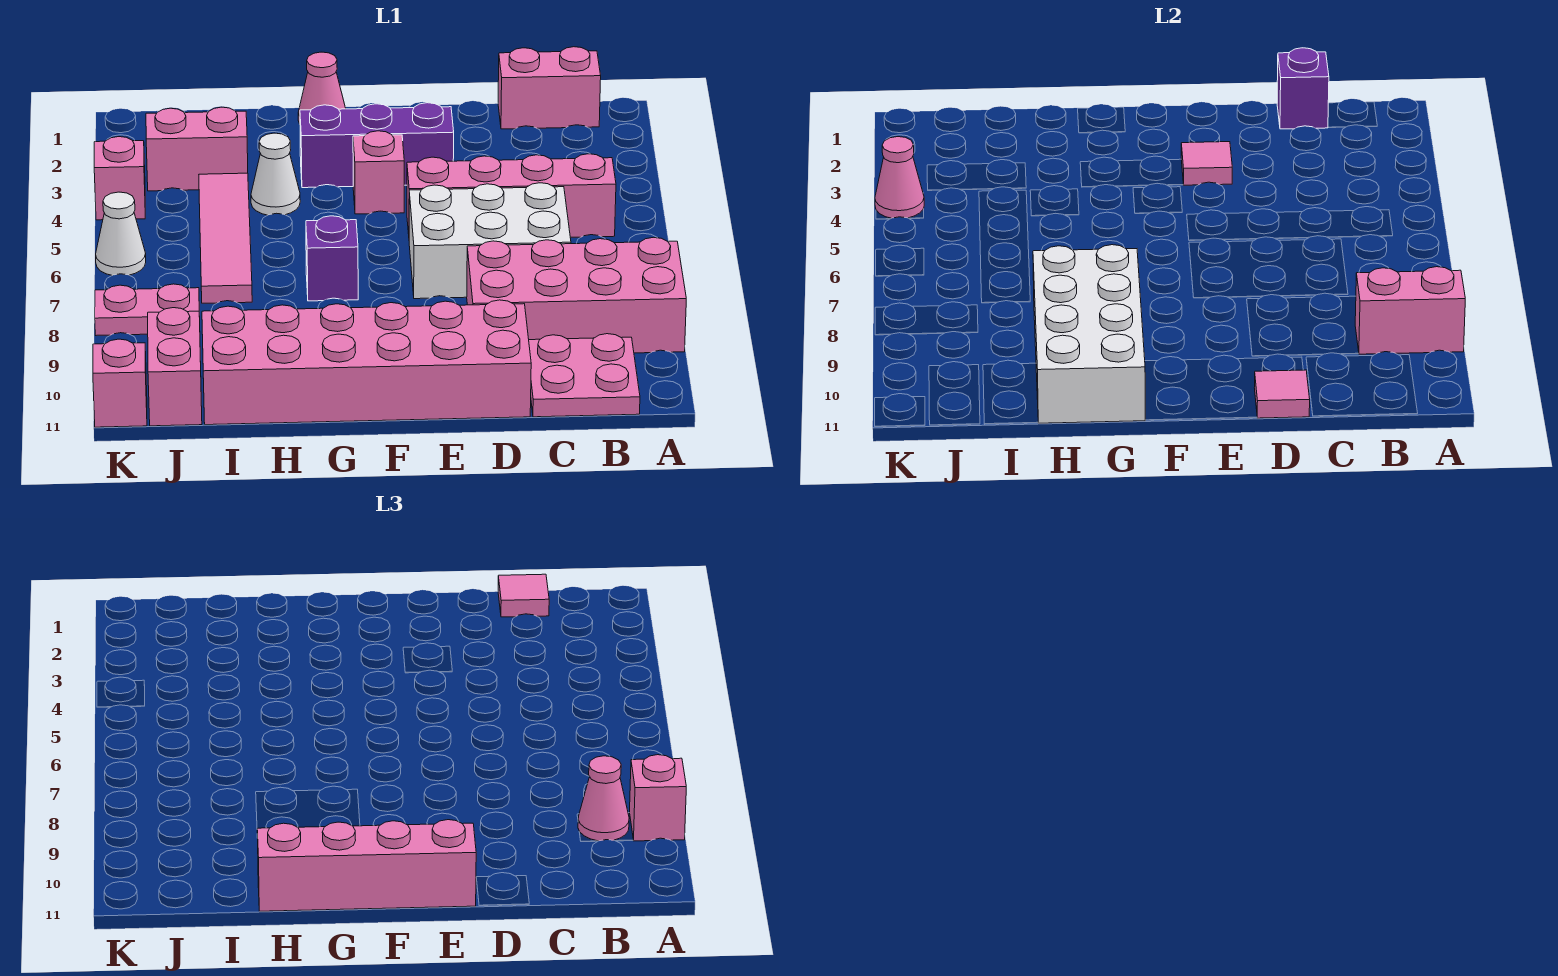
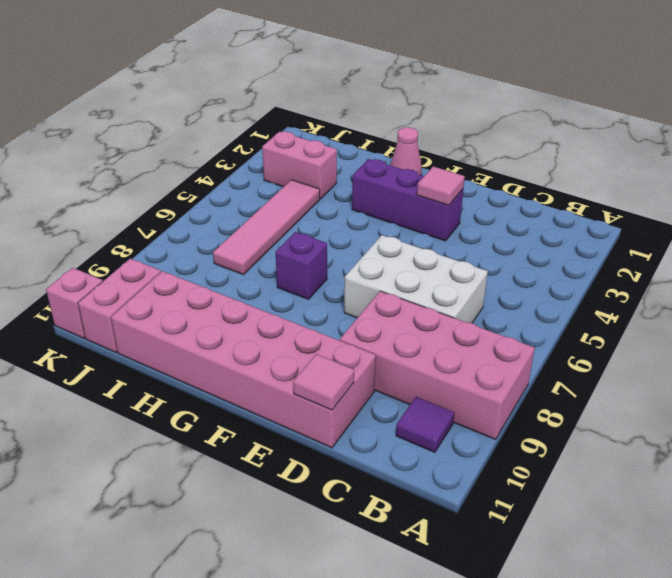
purple 1x1 tile [396,397,454,452] -> pink 2x2 plate [529,334,640,417]
none -> pink 1x2 brick [498,47,601,129]
none -> pink 1x4 brick [407,154,616,237]
none -> pink 1x1 brick [353,131,404,214]

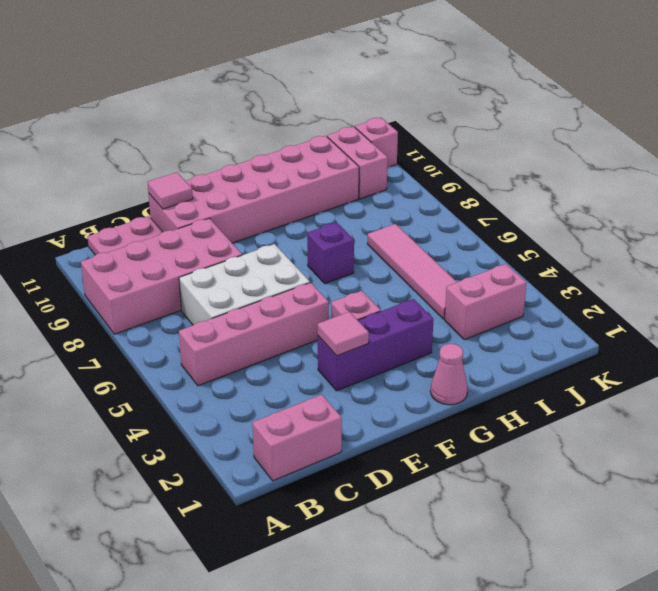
none -> white 1x1 cone [251,133,300,215]
none -> pink 1x2 plate [95,284,199,335]
none -> pink 1x1 brick [94,137,145,220]

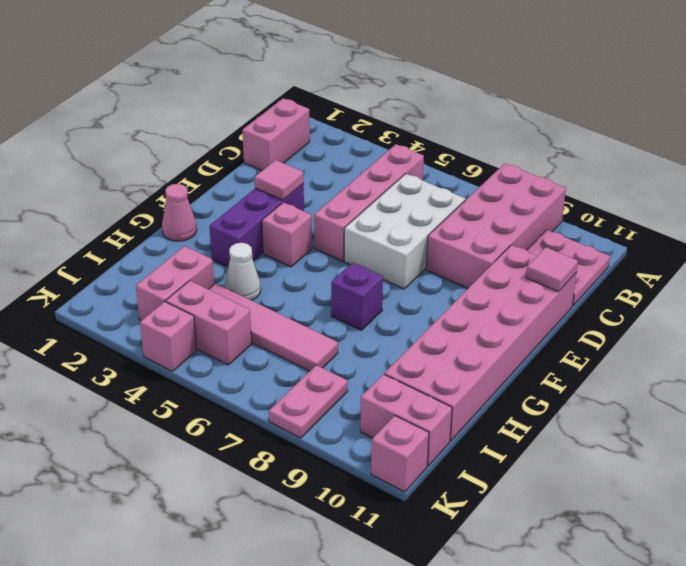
pink 1x2 brick [166,281,252,365] -> pink 1x2 brick turned to [1355,267,1465,354]
none -> white 1x1 cone [96,192,146,275]
none -> purple 1x1 brick [1277,48,1329,129]
none -> white 2x4 brick [1033,245,1145,423]

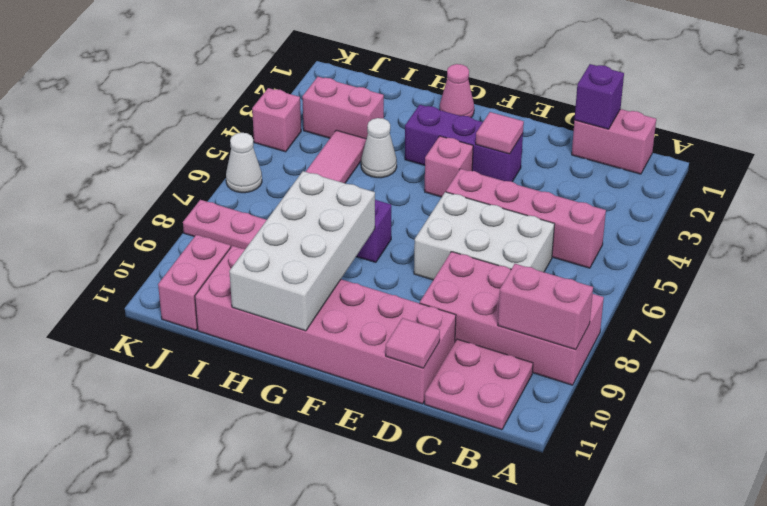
none -> pink 1x1 brick [93,339,147,427]
none -> pink 1x1 cone [875,137,924,218]
none -> pink 1x1 brick [630,755,686,841]

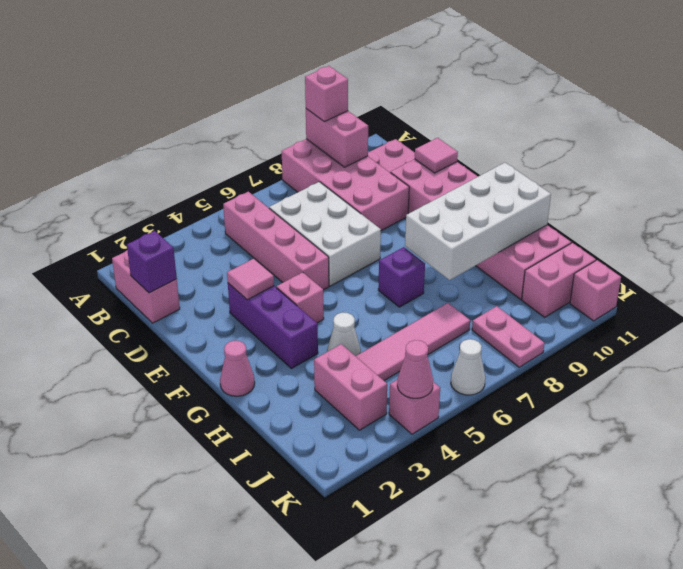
none -> pink 1x1 cone [578,756,629,841]
none -> pink 1x1 tile [498,574,549,617]
none -> pink 1x4 brick [257,820,476,911]

